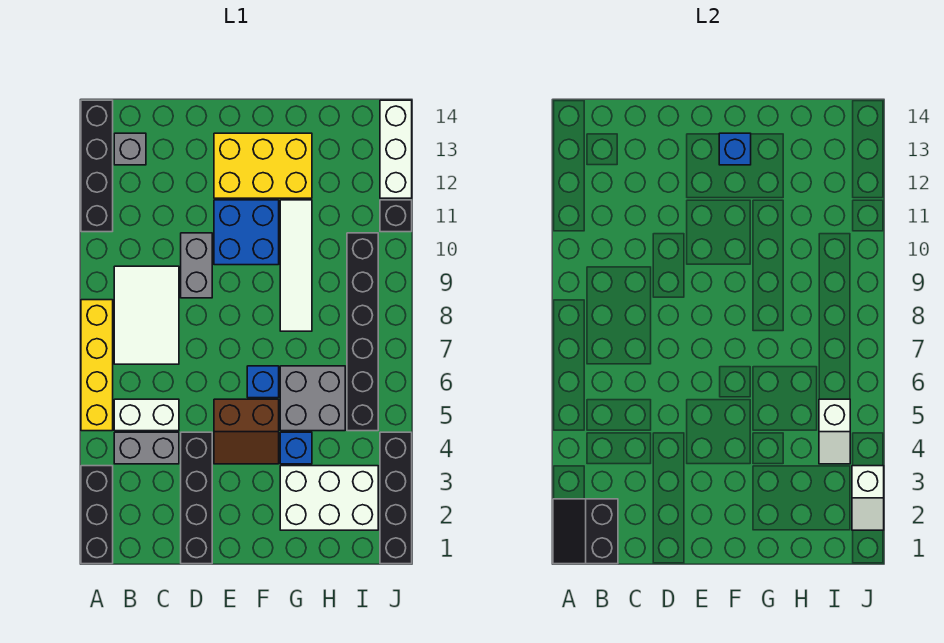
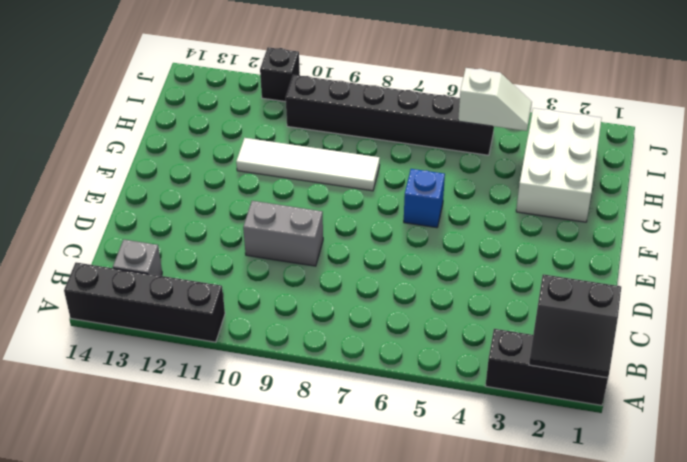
none -> yellow 1x4 brick [81,300,113,431]
none -> grey 1x2 brick [114,432,179,464]
none -> white 1x2 brick [114,399,179,431]

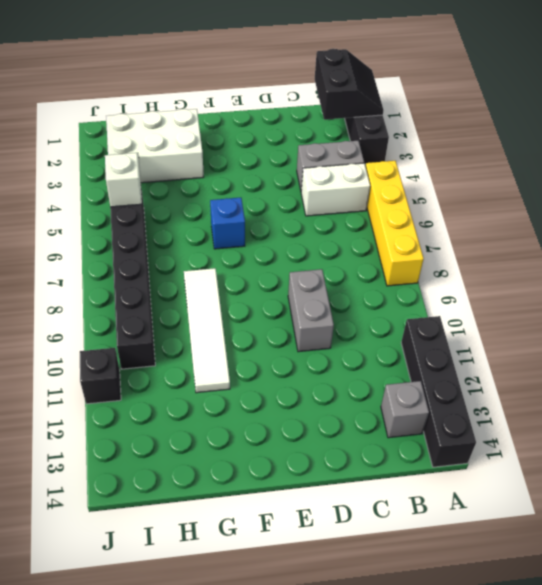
none -> white 2x3 tile [114,266,179,364]
none -> black 1x4 brick [181,432,212,564]
none -> brown 2x2 slope [214,399,279,464]

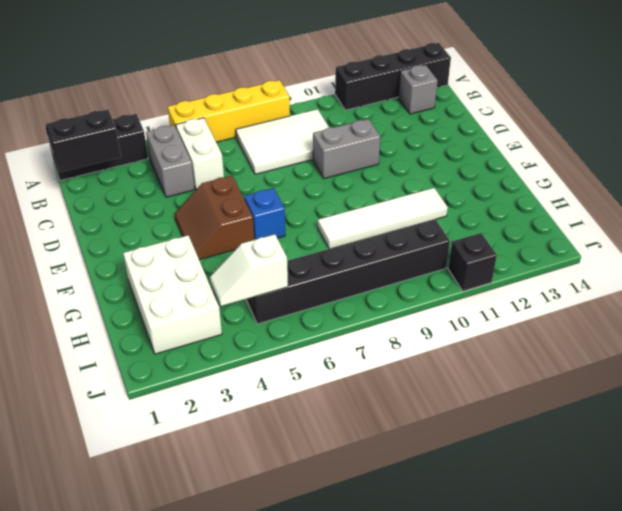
none -> black 1x4 brick [181,432,212,564]
none -> blue 2x2 brick [214,200,279,265]
none -> yellow 2x3 brick [214,133,312,198]

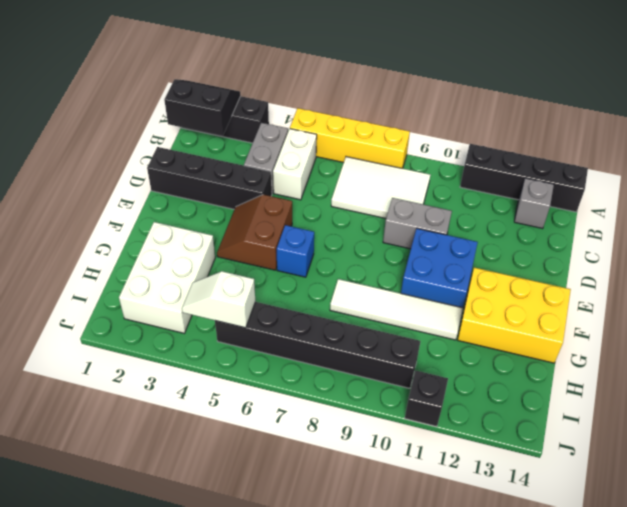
yellow 2x3 brick [458,268,571,363] -> yellow 2x3 brick turned to [214,133,312,198]
none -> blue 1x1 brick [280,432,312,464]
none -> grey 2x2 brick [280,366,345,431]
none -> black 1x4 brick [380,432,412,564]

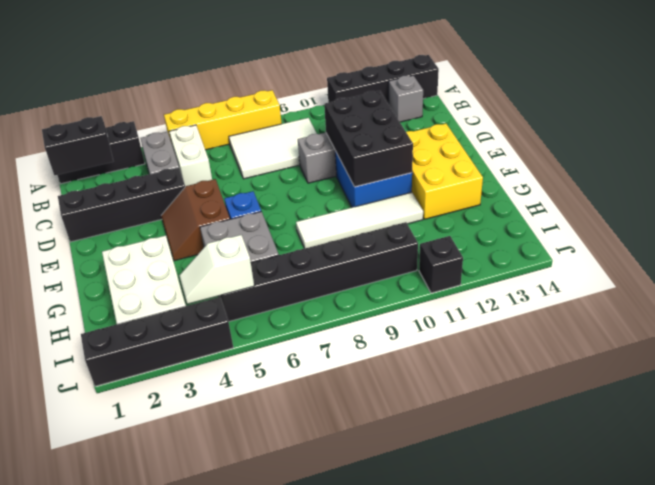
black 2x3 brick [324,91,413,187] -> none
none -> blue 1x1 brick [280,432,312,464]
none -> white 1x3 brick [380,100,412,198]
none -> blue 1x1 brick [719,133,751,165]

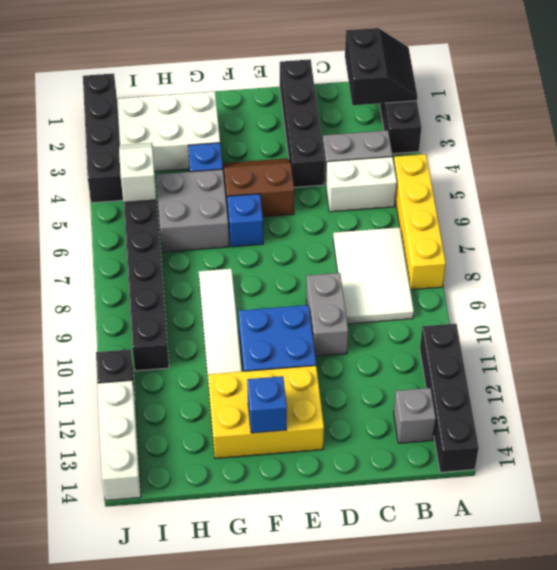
none -> white 1x2 slope [852,466,884,530]

